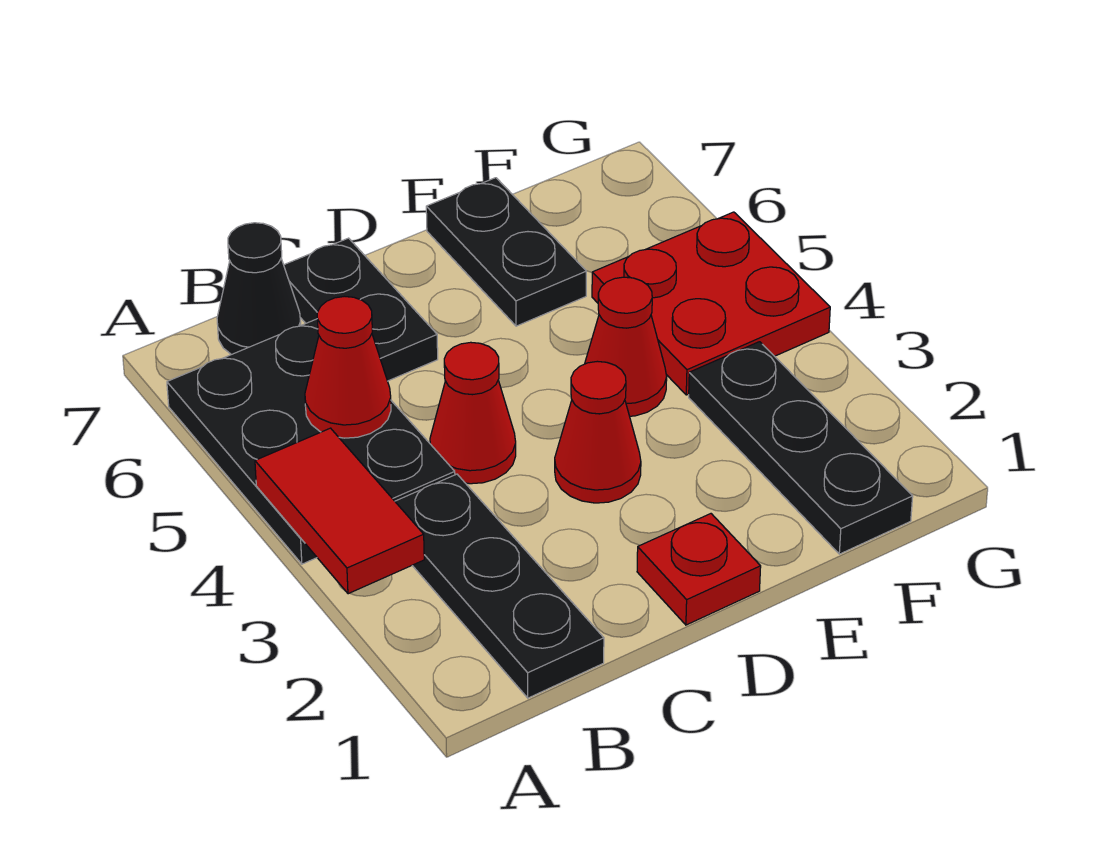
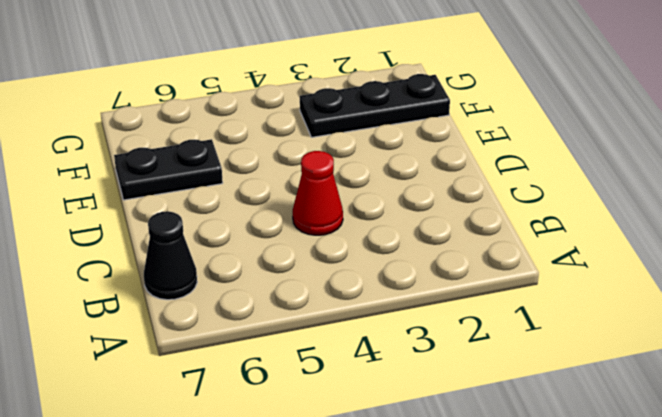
none -> black 2x3 plate [167,319,455,564]
none -> black 1x3 plate [395,474,604,698]
none -> black 1x2 plate [284,238,438,381]

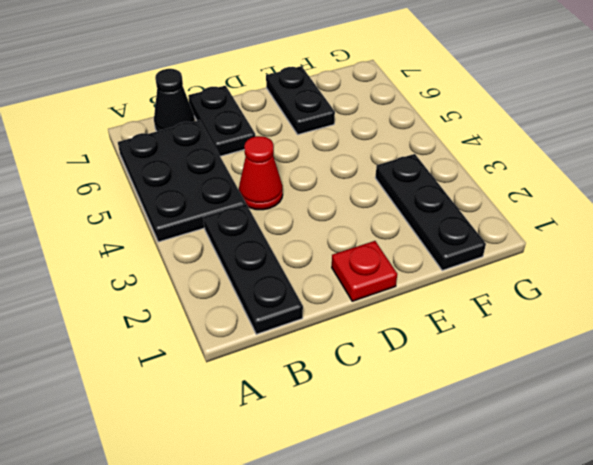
none -> red 1x1 cone [555,361,641,503]
none -> red 1x1 cone [585,277,667,416]
none -> red 2x2 plate [592,212,830,395]

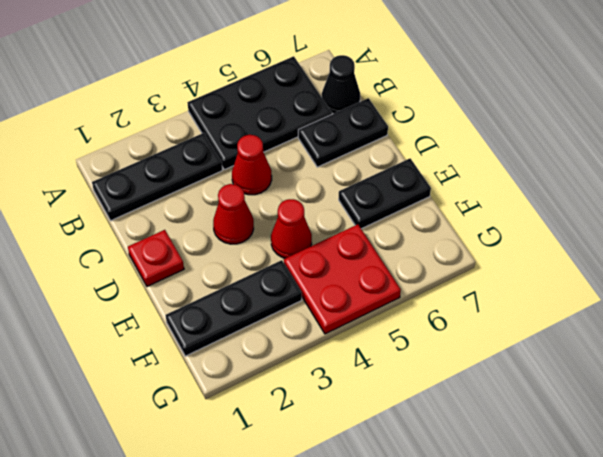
none -> red 1x2 tile [255,428,424,594]
none -> red 1x1 cone [305,296,391,438]

